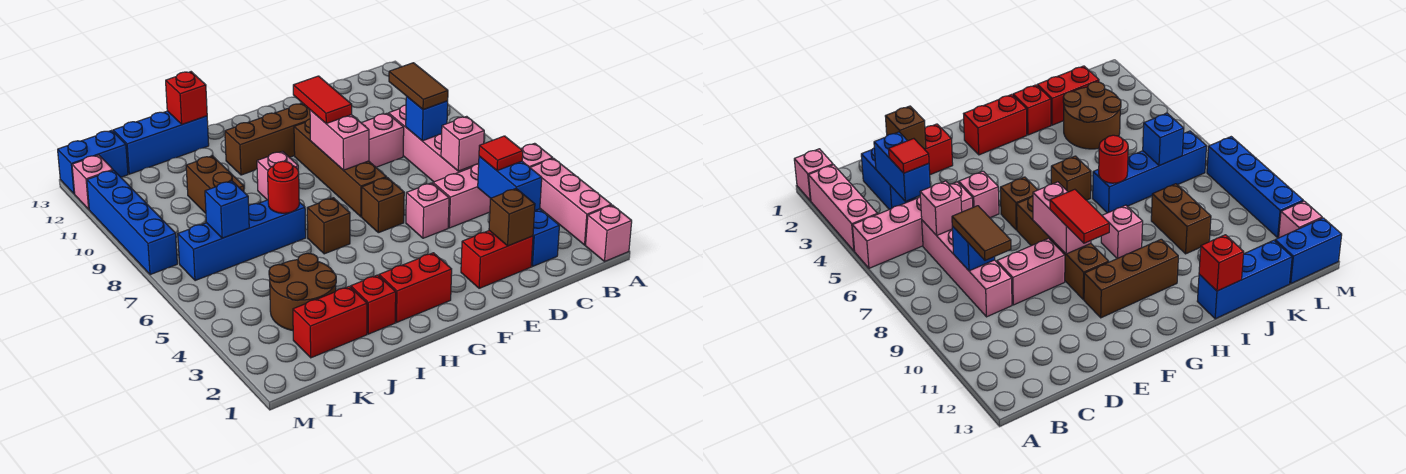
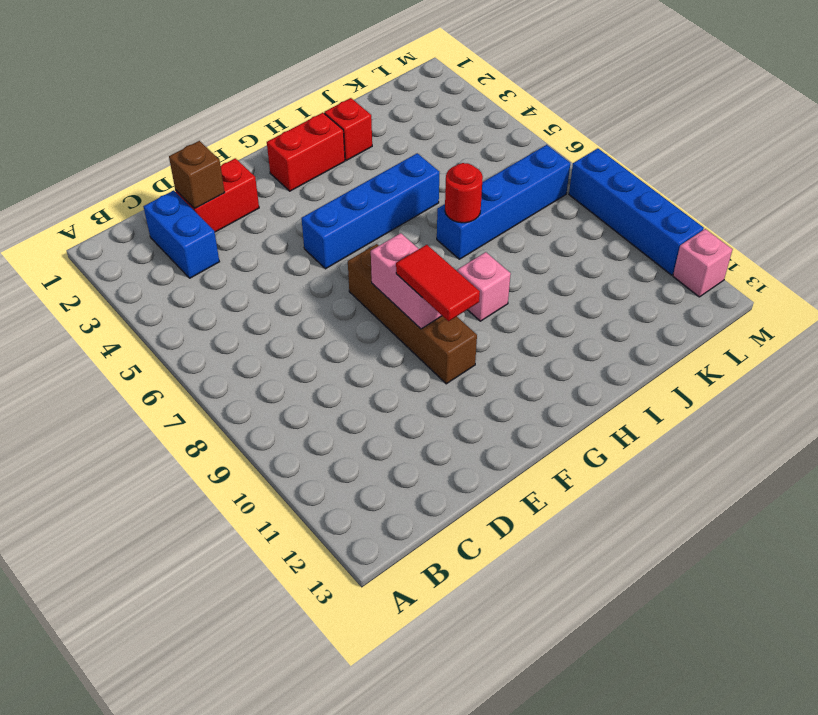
blue 1x4 brick [301,153,439,269] -> none
none -> pink 1x1 brick [586,205,632,261]
none -> pink 1x3 brick [530,158,611,245]
none -> pink 1x4 brick [433,143,553,228]
none -> pink 1x4 brick [389,105,472,182]

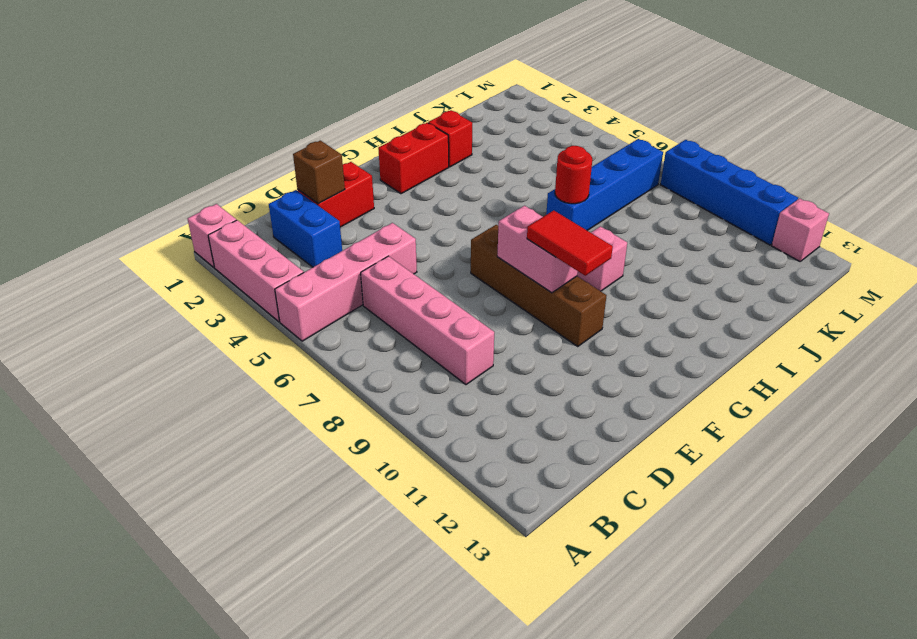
none -> pink 1x2 brick [362,113,404,167]
none -> pink 1x1 brick [406,183,449,238]
none -> brown 1x1 brick [362,177,404,233]
none -> brown 1x3 brick [225,103,310,175]

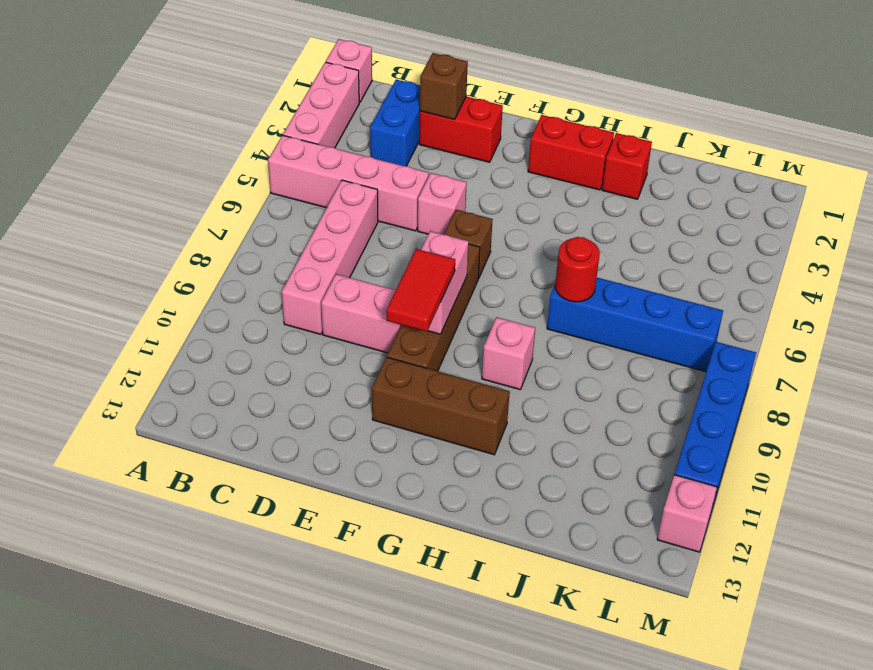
none -> brown 1x1 brick [307,198,350,254]
none -> blue 1x3 brick [113,111,209,174]
none -> red 1x2 brick [293,286,367,358]
none -> brown 2x2 round brick [269,253,336,331]

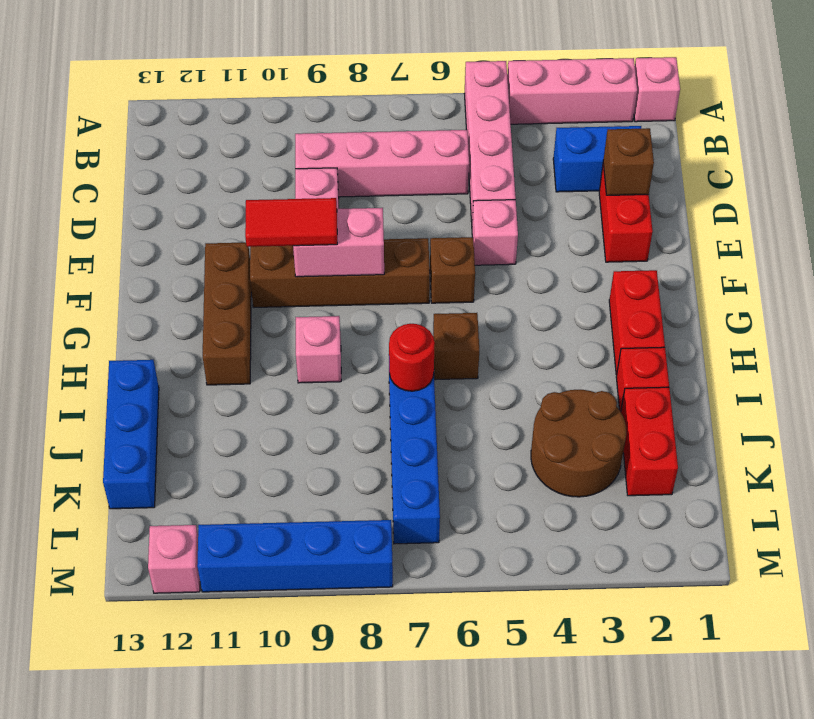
none -> brown 1x2 brick [186,156,244,213]
none -> blue 1x2 brick [58,130,128,194]
none -> blue 1x2 brick [478,156,542,210]
none -> pink 1x1 brick [441,116,484,171]

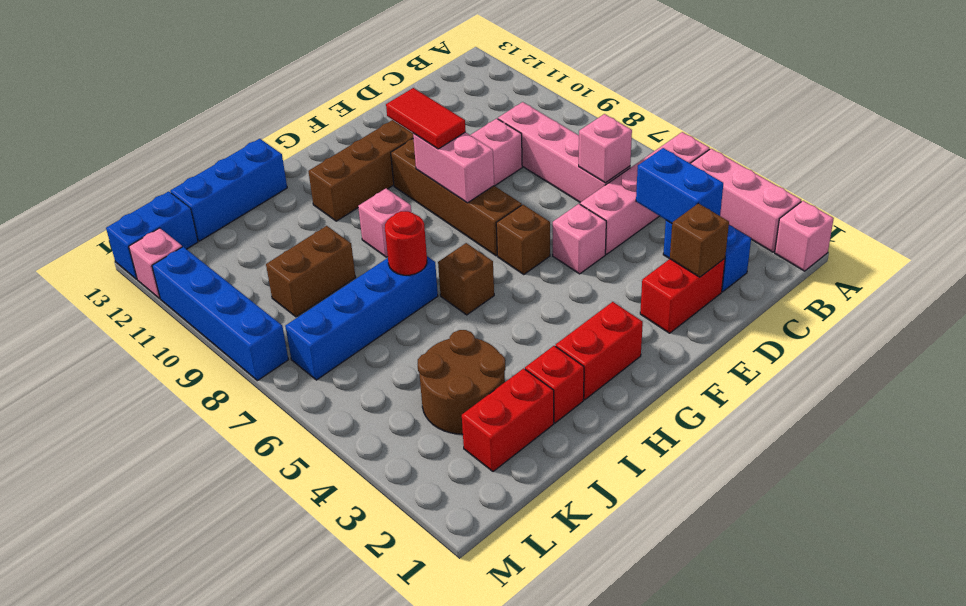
brown 1x2 brick [266,226,356,317] -> brown 1x2 brick turned to [186,156,244,213]
none -> blue 1x1 brick [406,96,448,141]
none -> red 1x1 brick [166,72,207,124]
none -> blue 1x1 brick [205,181,249,238]
none -> red 1x1 tile [479,136,523,171]

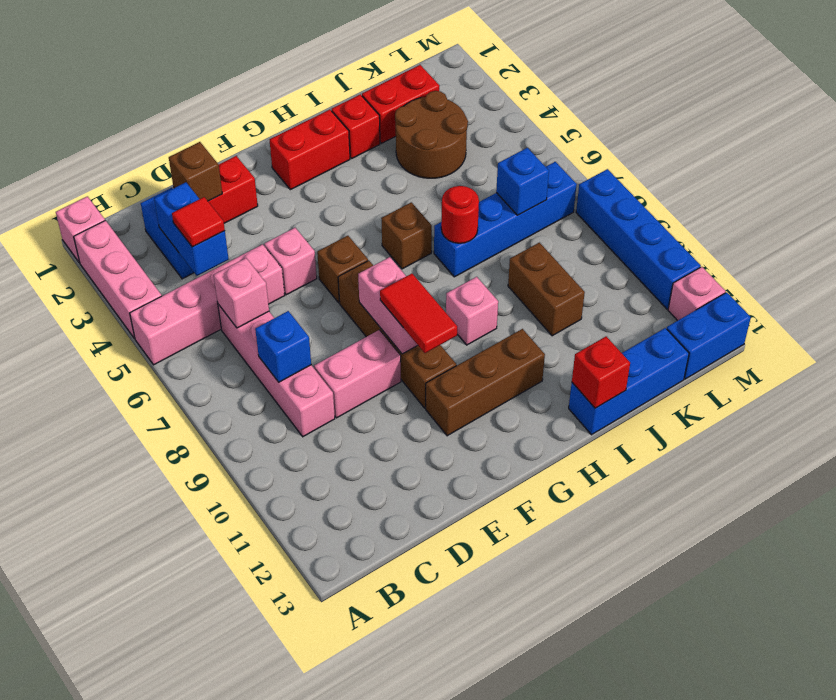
none -> brown 1x2 tile [389,63,448,110]

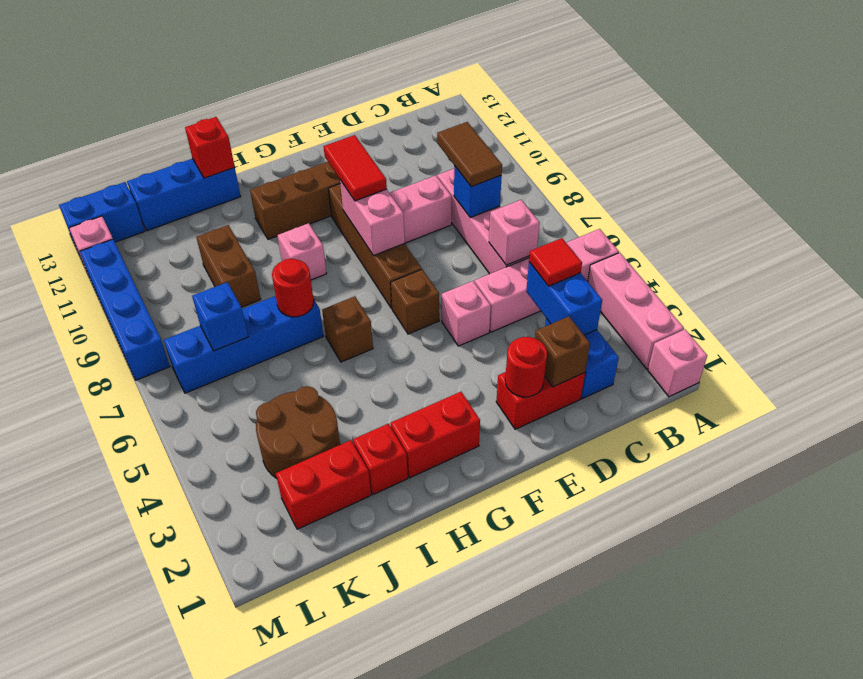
red 1x1 round brick [505,337,547,397] -> none

